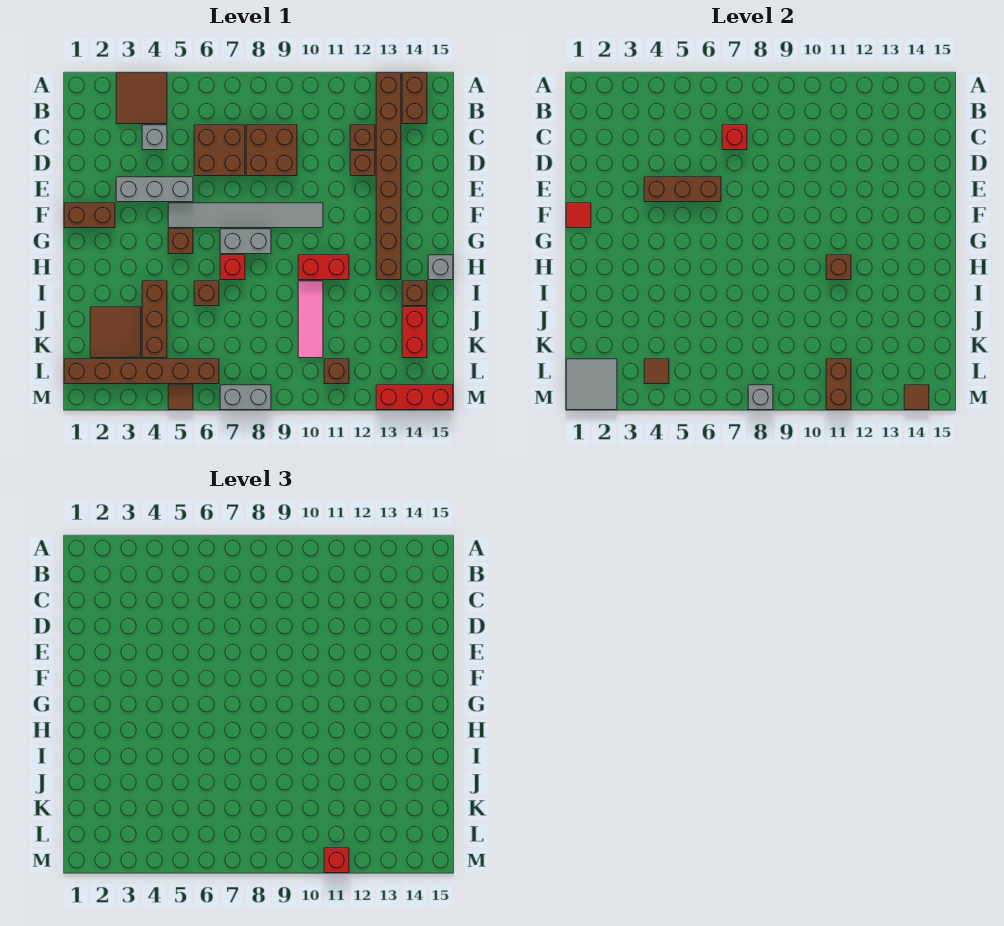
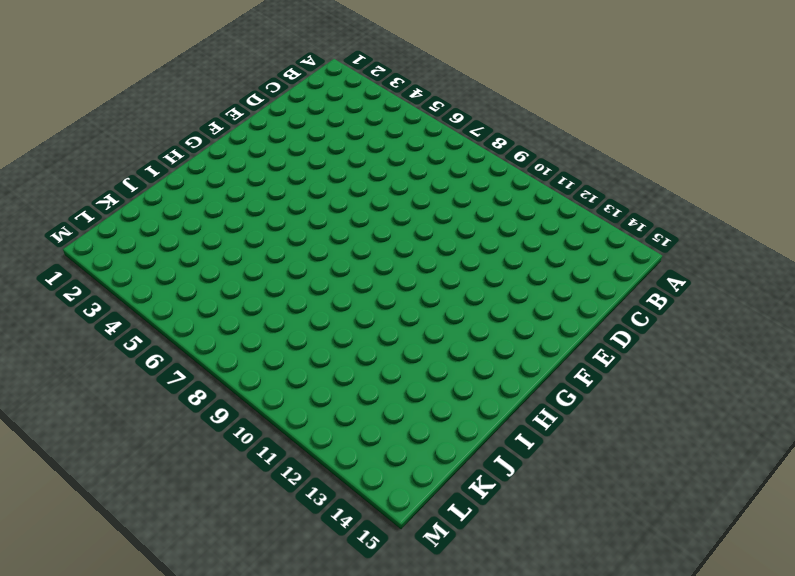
none -> brown 2x2 tile [116,73,167,124]
none -> brown 1x8 brick [376,73,401,280]
none -> brown 1x2 brick [402,73,427,124]
none -> grey 1x1 brick [142,125,167,150]

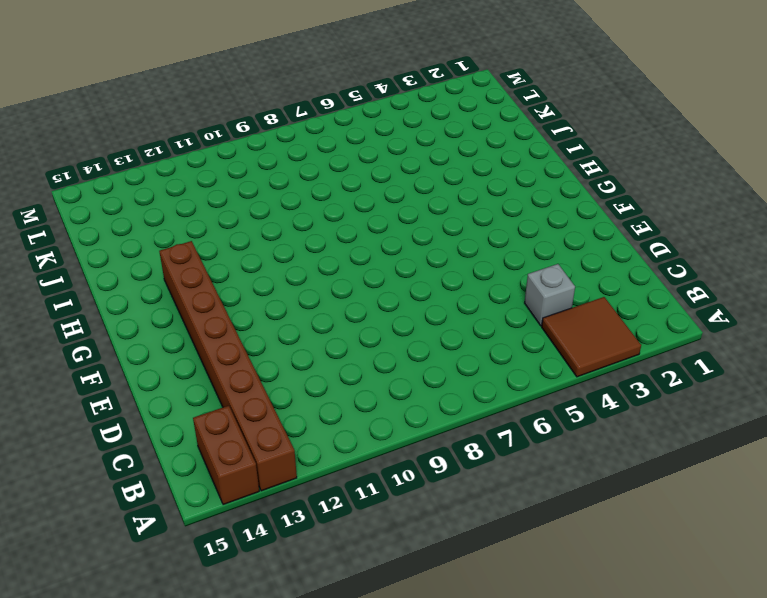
none -> brown 2x2 brick [194,125,245,176]
none -> brown 2x2 brick [246,125,297,176]
none -> brown 1x1 brick [350,125,375,150]
none -> brown 1x1 brick [350,151,375,176]

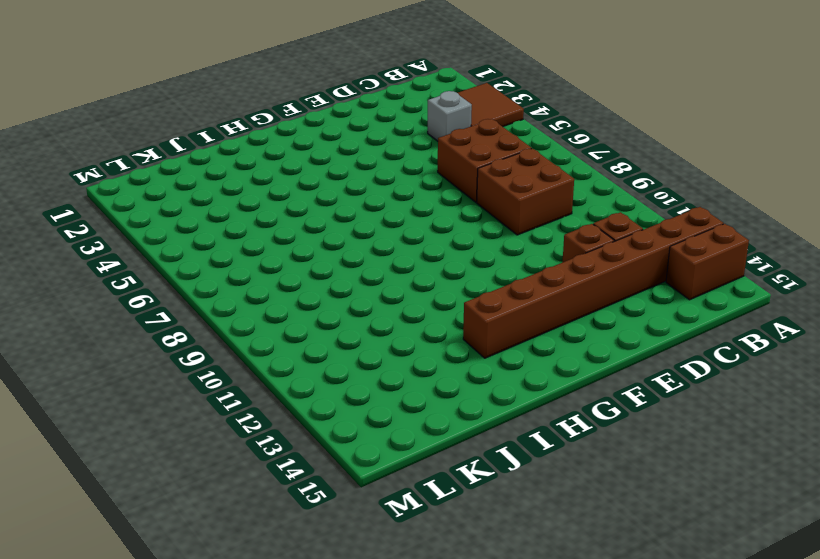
none -> grey 1x3 brick [116,177,193,202]
none -> brown 1x2 brick [64,203,115,228]
none -> grey 1x6 tile [168,203,323,228]
none -> brown 1x1 brick [168,229,193,254]

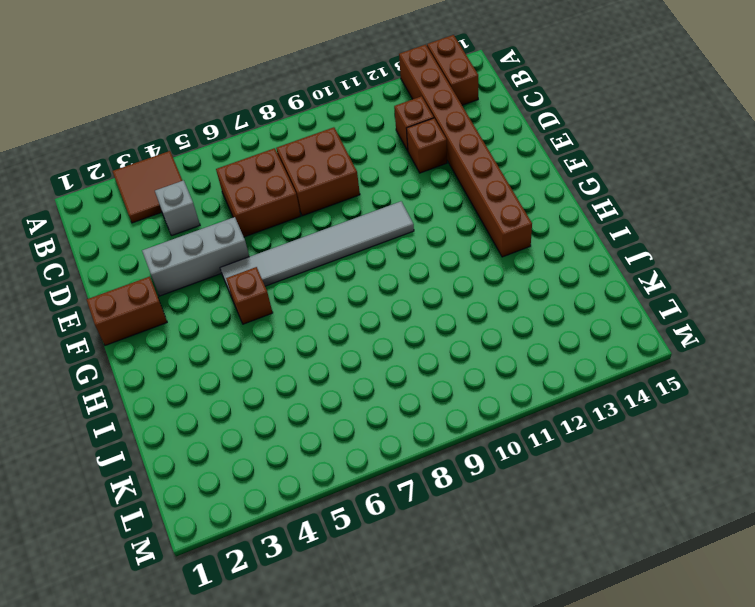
none -> grey 1x2 brick [220,229,271,254]
none -> red 1x1 brick [220,255,245,280]
none -> red 1x2 brick [298,255,349,280]
none -> grey 1x1 brick [428,255,453,280]

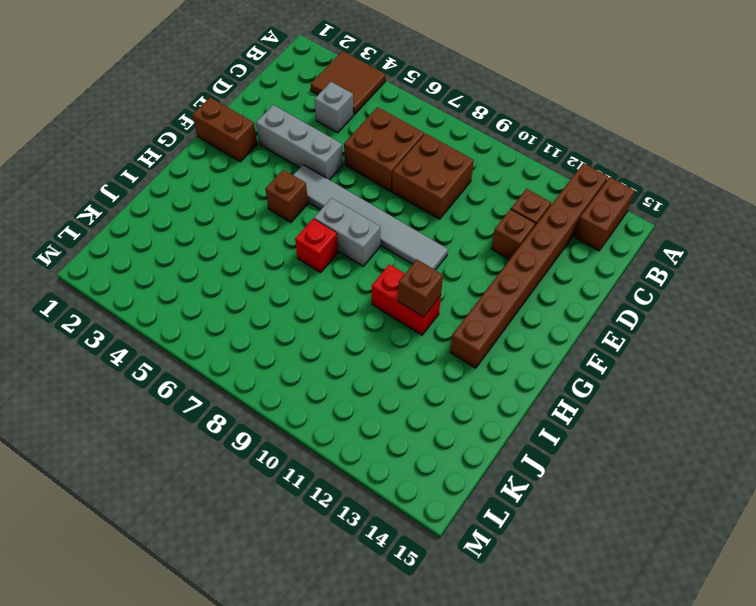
none -> grey 1x1 brick [428,255,453,280]
none -> brown 1x3 brick [142,281,167,358]
none -> brown 1x1 brick [194,281,219,306]
none -> pink 1x3 tile [298,281,323,358]

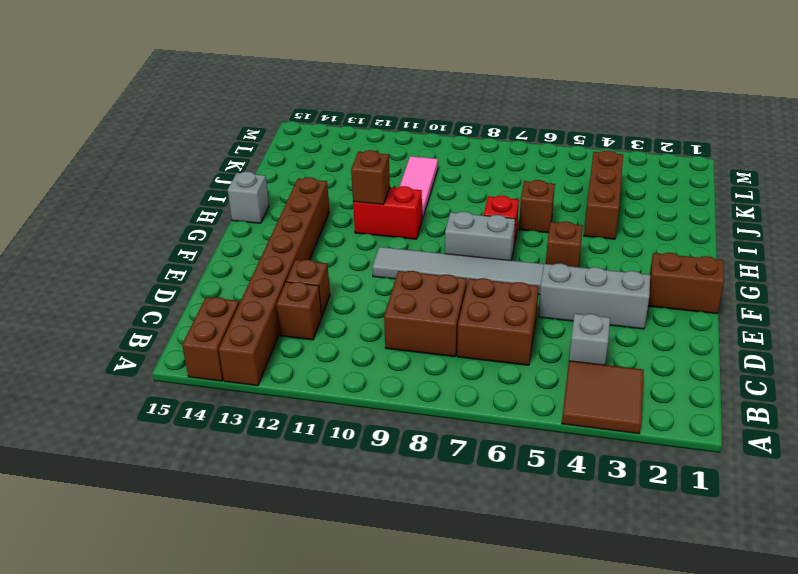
none -> brown 1x1 brick [402,281,427,306]
none -> brown 2x2 tile [90,307,141,358]
none -> red 1x2 brick [402,307,427,358]
none -> brown 1x6 brick [64,359,219,384]

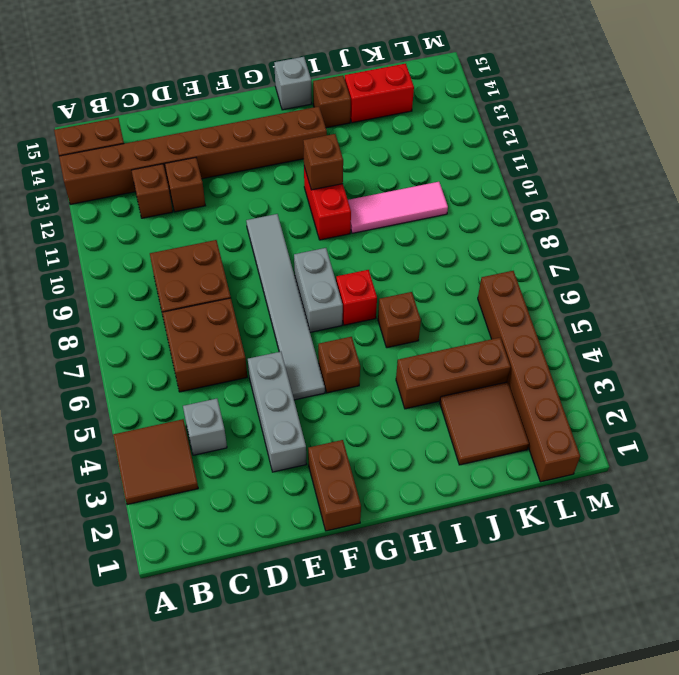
none -> brown 1x1 brick [324,359,349,384]
none -> brown 1x1 tile [168,385,193,410]
none -> grey 1x2 brick [220,385,271,410]
none -> red 1x3 brick [376,385,453,410]

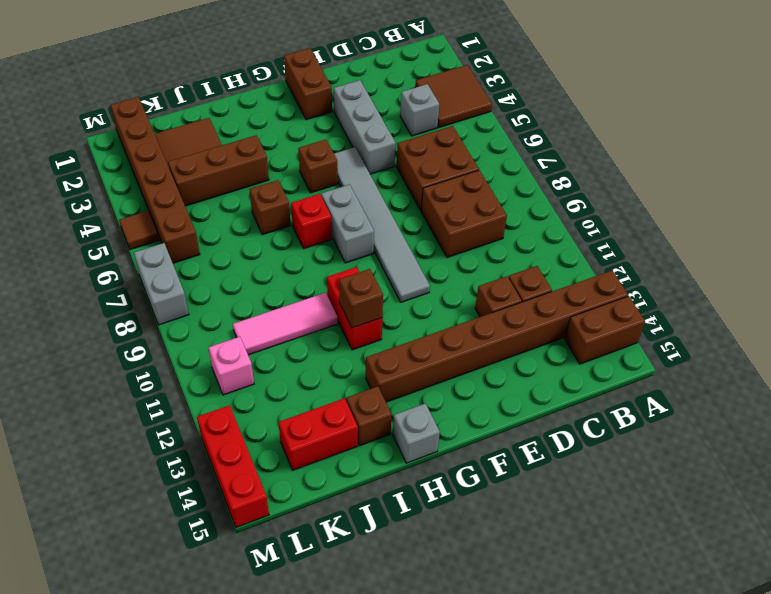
pink 1x1 brick [208,337,254,395] -> brown 1x1 brick [324,359,349,384]
none -> red 1x1 brick [722,125,747,150]
none -> brown 1x3 brick [644,177,721,202]
none -> red 1x1 tile [566,203,591,228]
none -> grey 2x2 tile [566,359,617,410]

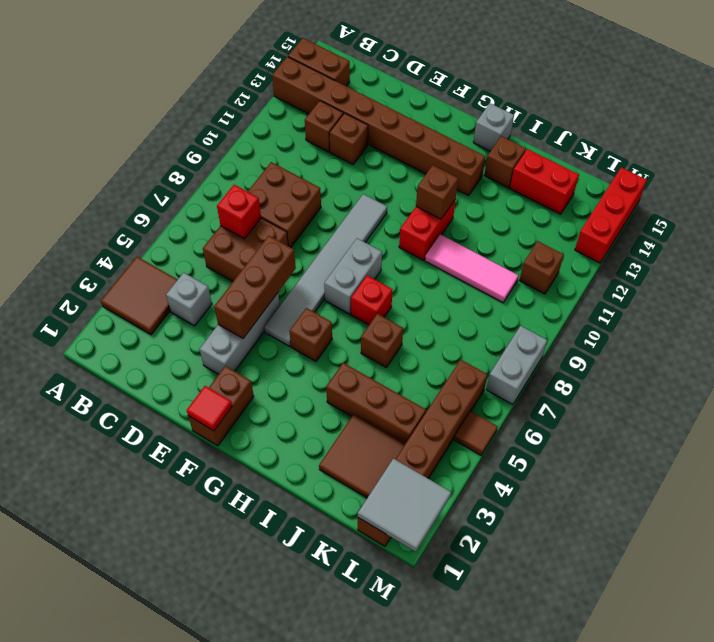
none -> brown 1x1 tile [644,359,669,384]
none -> brown 1x2 brick [826,359,851,410]
none -> grey 1x1 brick [748,385,773,410]
none -> brown 1x1 tile [904,385,929,410]

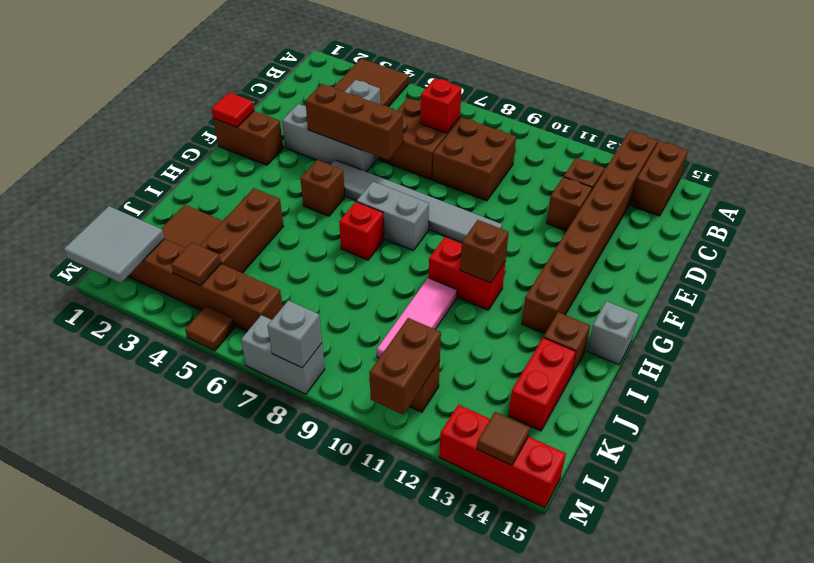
none -> brown 1x1 brick [194,281,219,306]
none -> red 1x1 brick [324,848,349,873]

